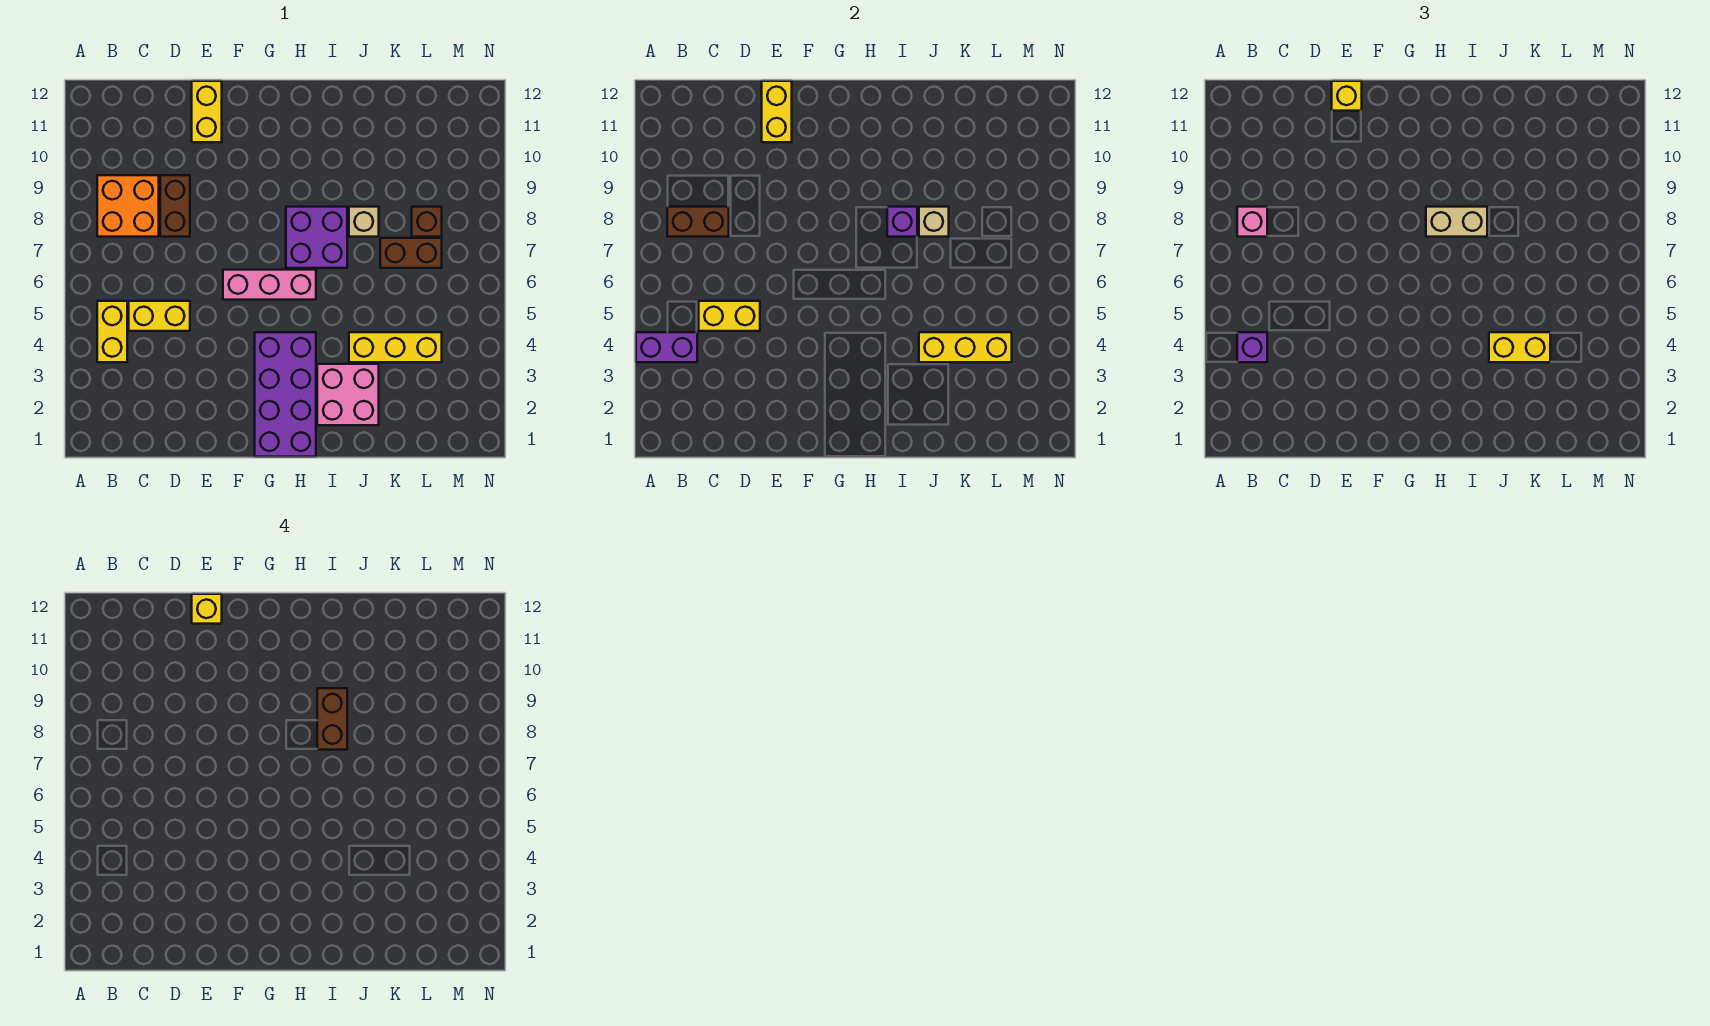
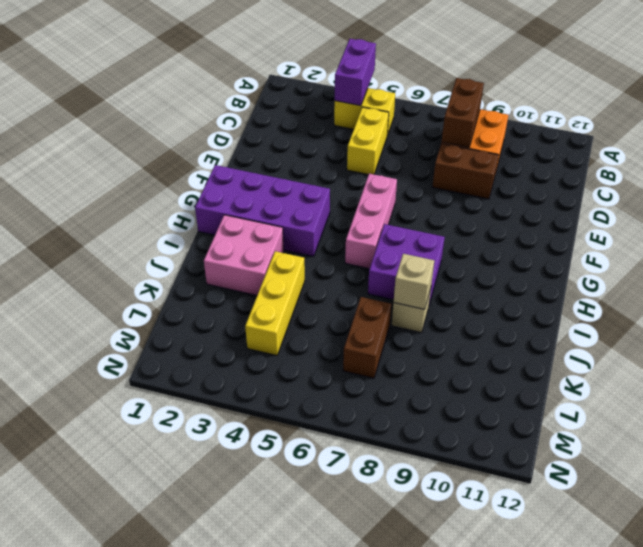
none -> yellow 1x2 brick [192,81,222,142]
none -> brown 1x1 brick [412,207,442,237]
none -> yellow 1x2 brick [699,301,760,331]

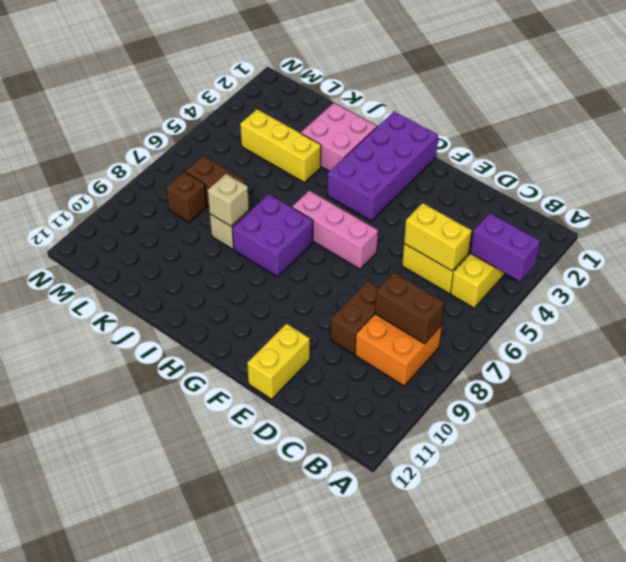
none -> yellow 1x2 brick [762,81,792,142]
none -> purple 1x1 brick [887,207,917,237]
none -> yellow 1x3 brick [919,332,1012,362]

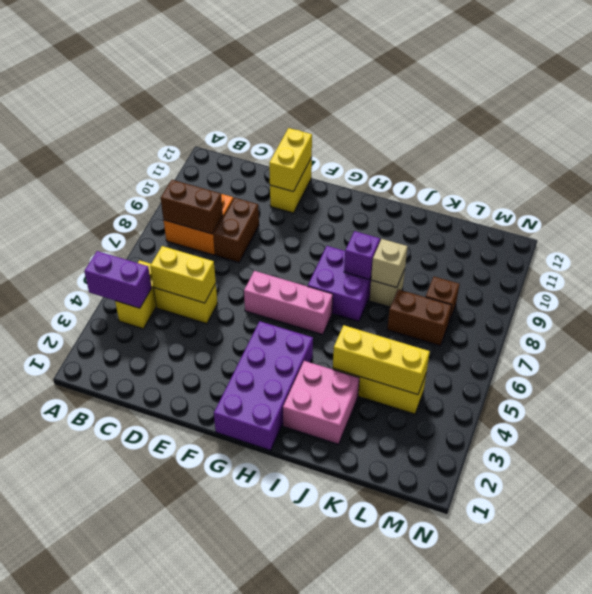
none -> purple 1x1 brick [1237,332,1267,362]
none -> pink 1x1 brick [1237,207,1267,237]
none -> yellow 1x1 brick [1332,81,1362,111]

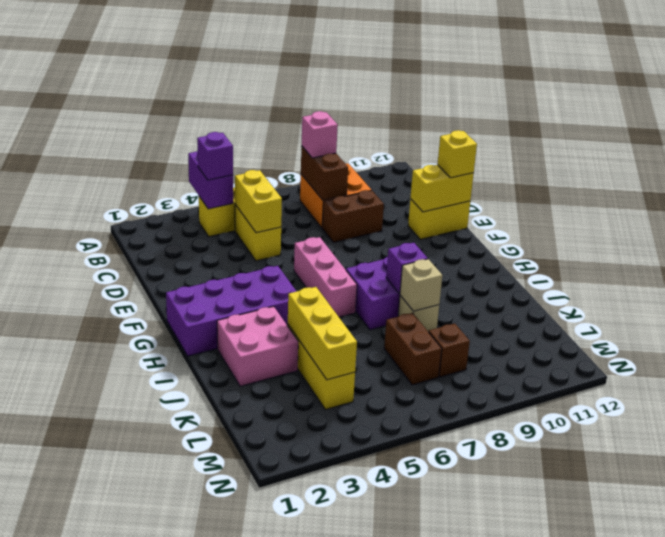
none -> tan 1x2 brick [1426,207,1487,237]
none -> yellow 1x2 brick [1489,332,1550,362]
none -> yellow 1x1 brick [192,594,222,624]

